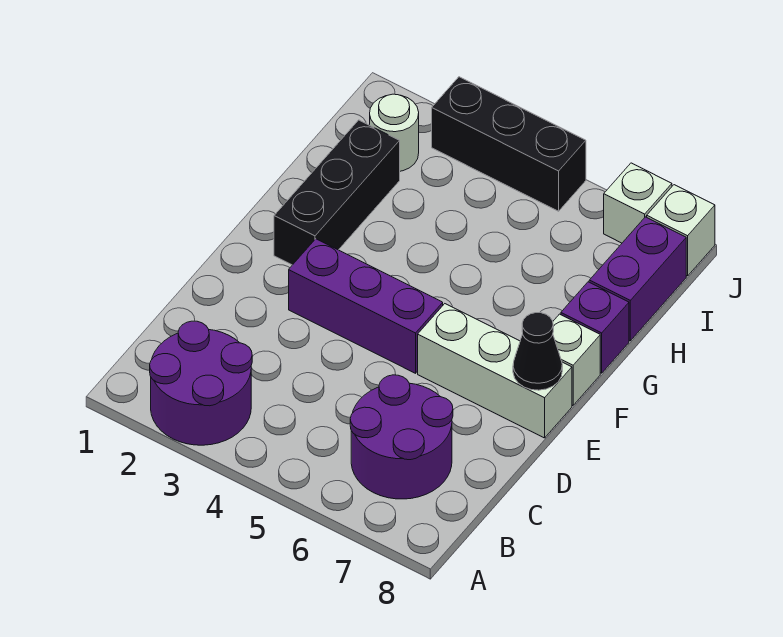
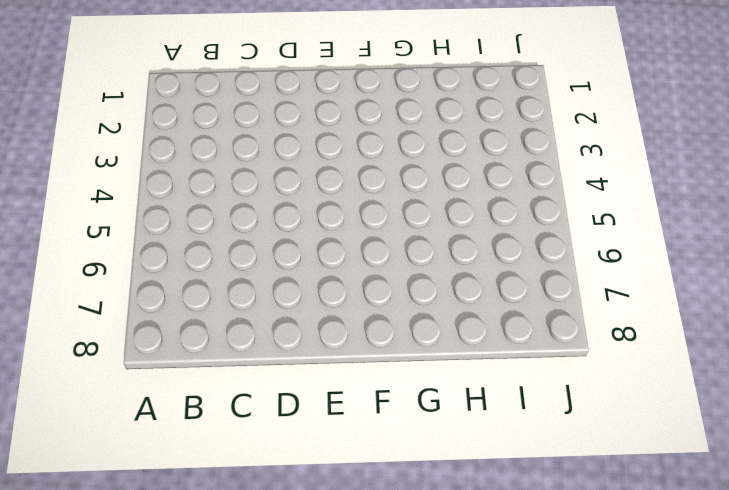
none -> purple 2x2 round brick [150,321,252,445]
none -> purple 2x2 round brick [350,375,453,499]
none -> purple 1x3 brick [289,239,443,373]

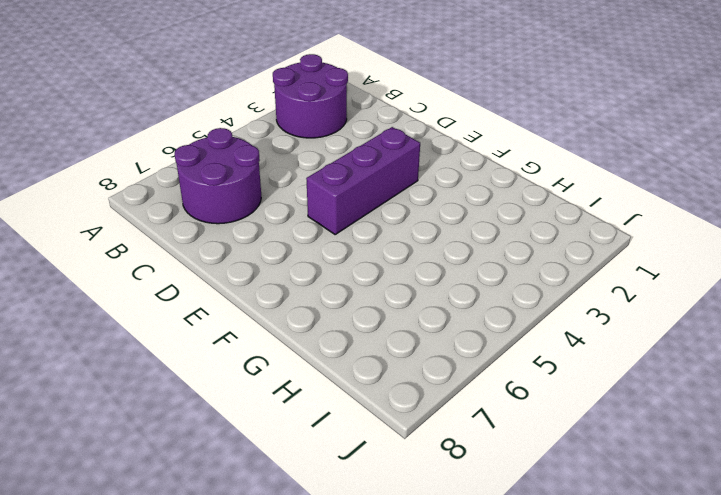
none -> white 1x3 brick [418,304,572,438]
none -> black 1x3 brick [274,120,400,265]
none -> white 1x1 brick [553,314,600,405]

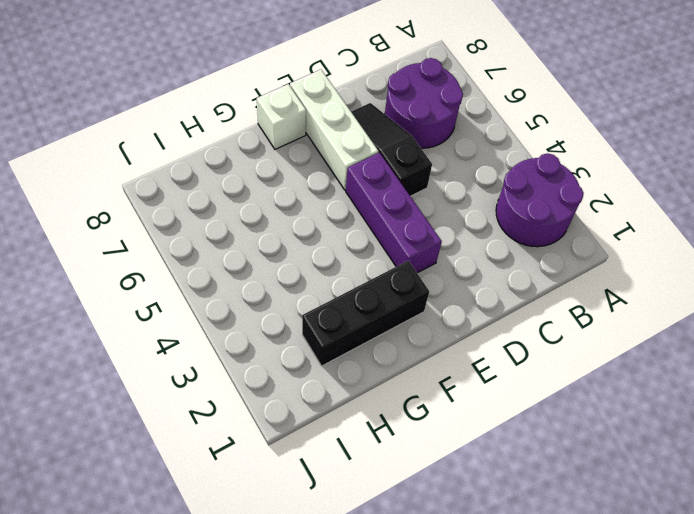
black 1x3 slope [351,103,432,196] -> none
none -> purple 1x1 brick [561,282,629,373]
none -> purple 1x2 brick [589,217,686,341]
none -> white 1x1 round brick [370,94,419,171]

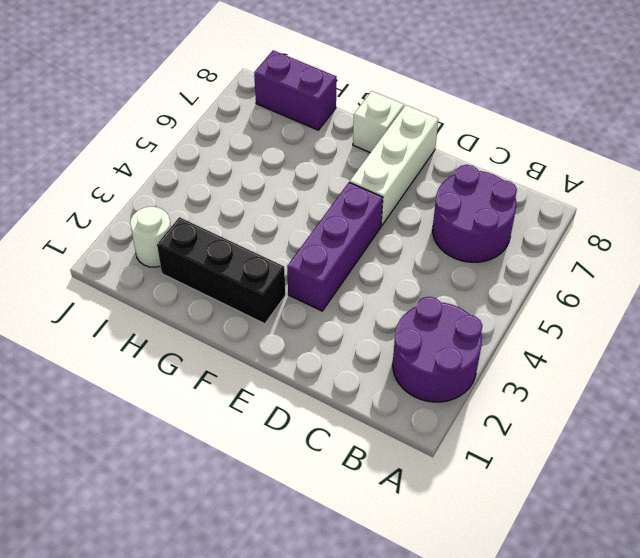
none -> purple 1x1 brick [561,282,629,373]
none -> black 1x3 brick [432,77,586,211]
none -> white 1x1 brick [604,163,672,243]

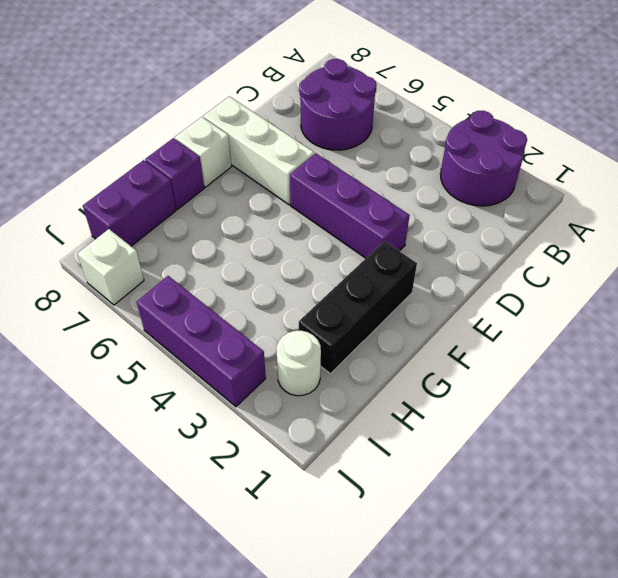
purple 1x3 brick [137,276,266,407] -> black 1x3 brick [432,77,586,211]
none -> white 1x1 brick [647,185,715,276]
none -> black 1x1 cone [513,313,562,390]

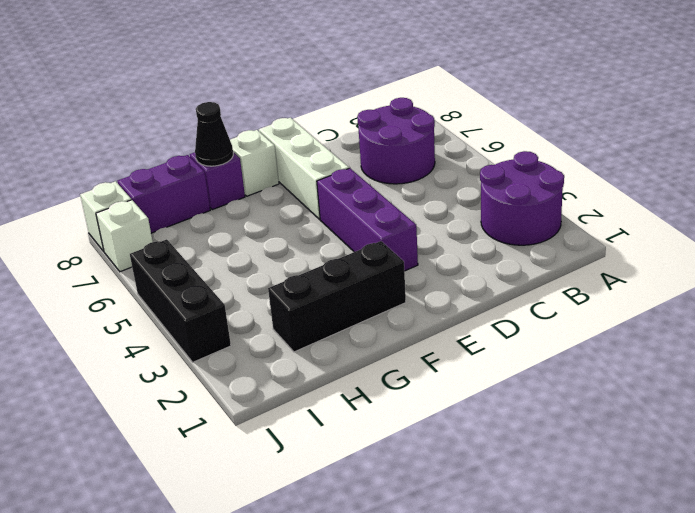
black 1x1 cone [195,102,233,166] -> black 1x1 cone moved to [513,313,562,390]
none -> white 1x1 round brick [370,94,419,171]

